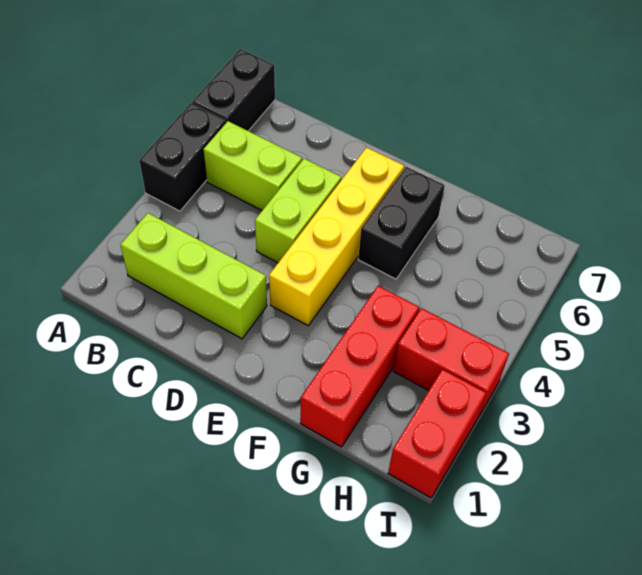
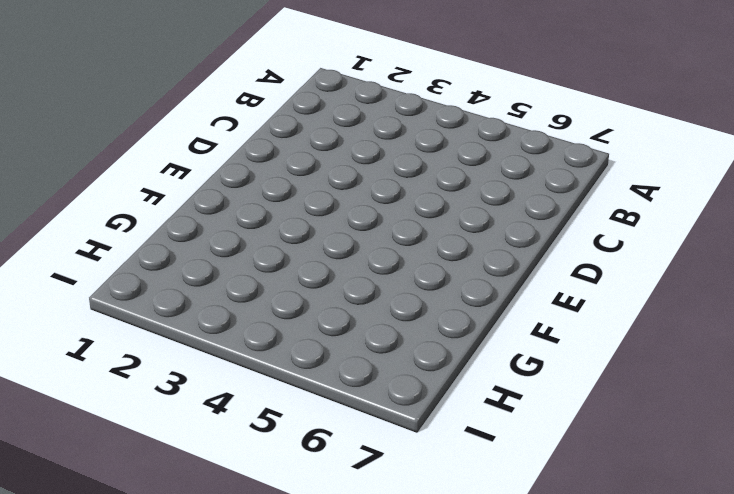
none -> black 1x2 brick [139,103,226,211]
none -> black 1x2 brick [192,49,275,131]

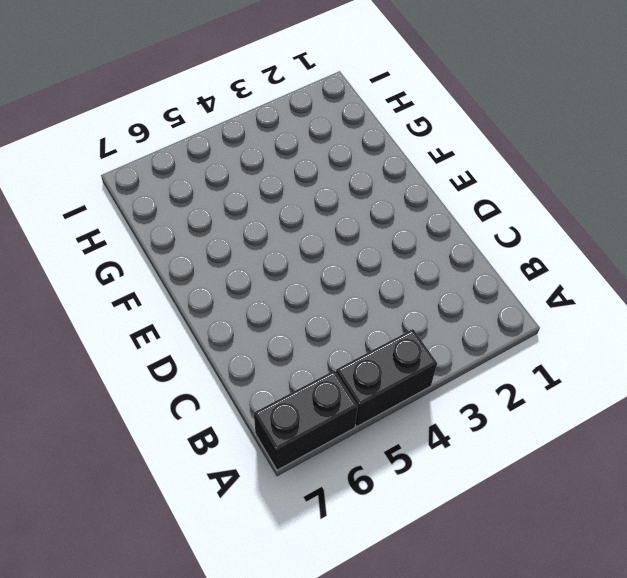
none -> lime 1x3 brick [120,213,267,339]
none -> lime 1x2 brick [204,121,302,210]

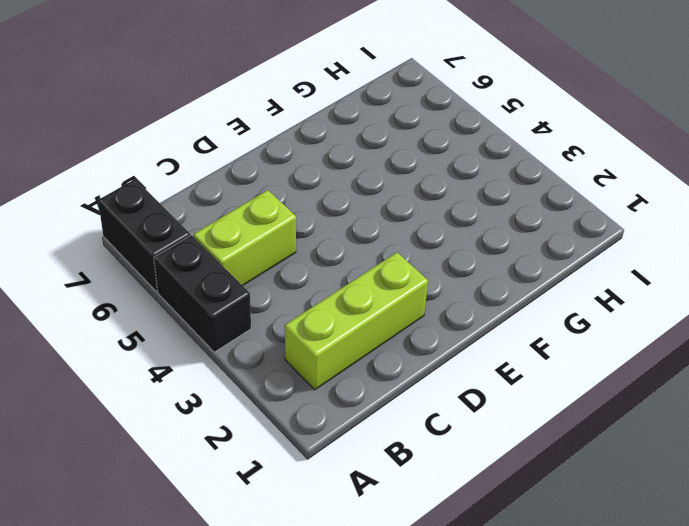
none -> lime 1x2 brick [255,159,341,263]
none -> yellow 1x4 brick [269,148,404,325]

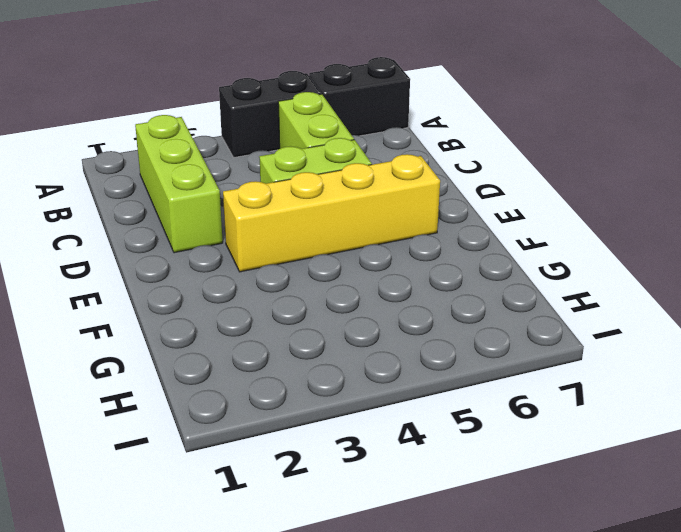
none -> black 1x2 brick [358,167,445,279]
none -> red 1x3 brick [300,286,419,447]

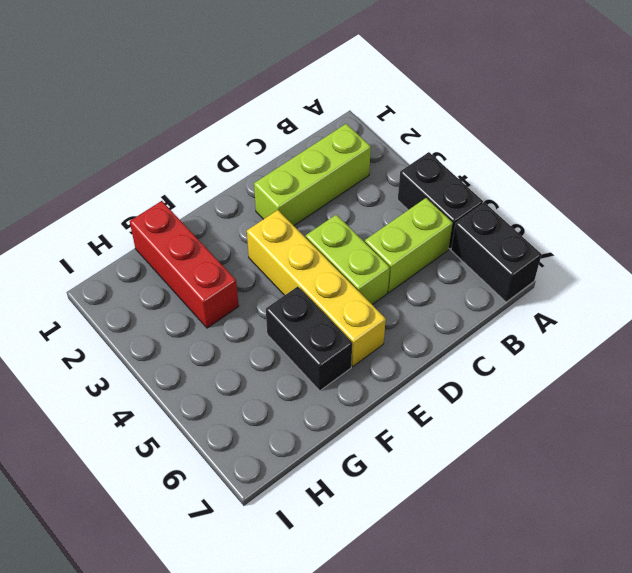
none -> red 1x2 brick [393,308,509,417]
none -> red 1x2 brick [388,369,486,498]

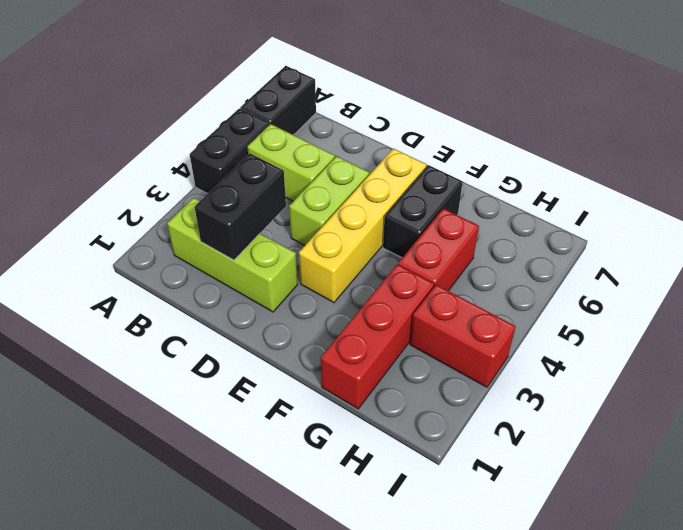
black 1x2 brick [195,153,286,260] -> none
red 1x2 brick [398,208,479,291] -> red 1x2 brick moved to [388,369,486,498]

